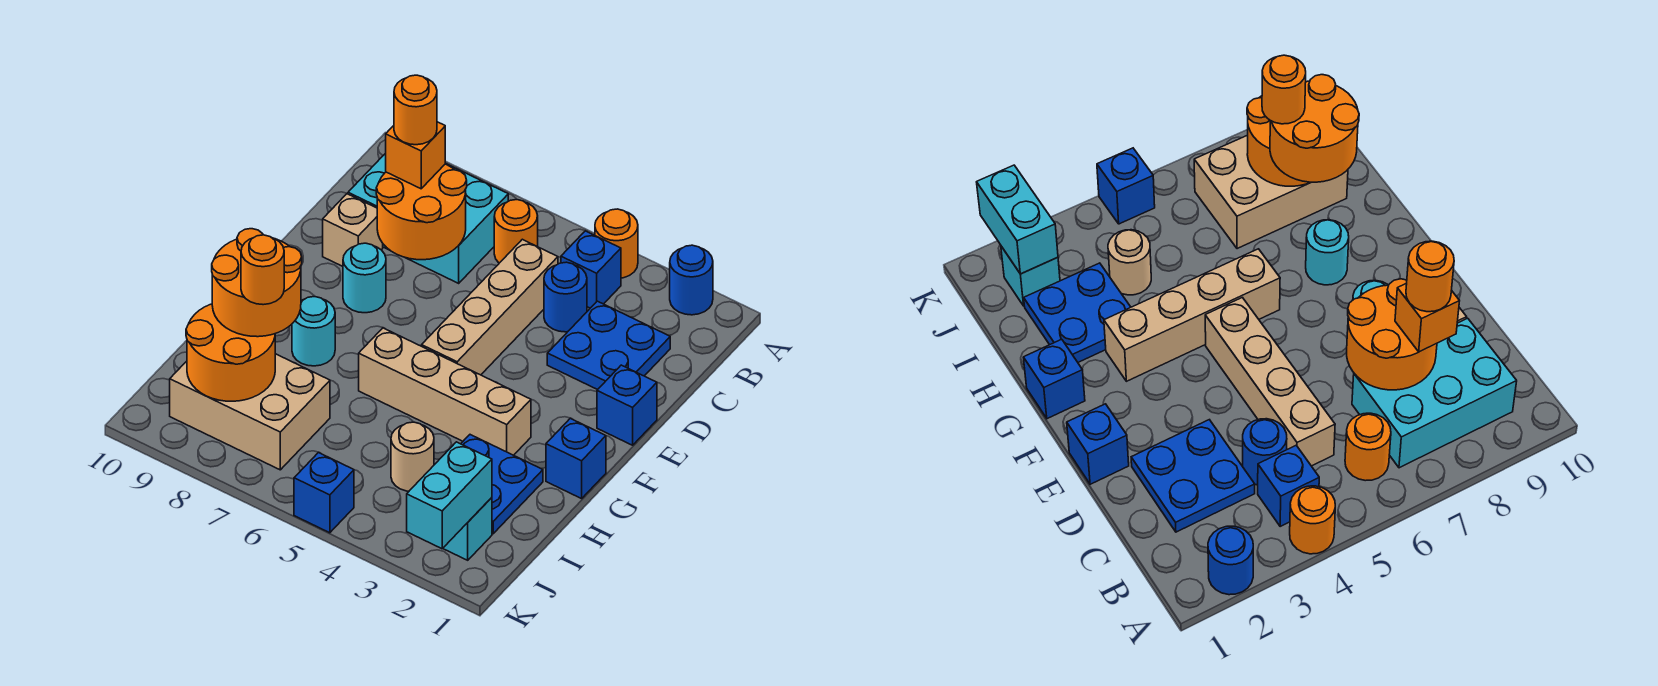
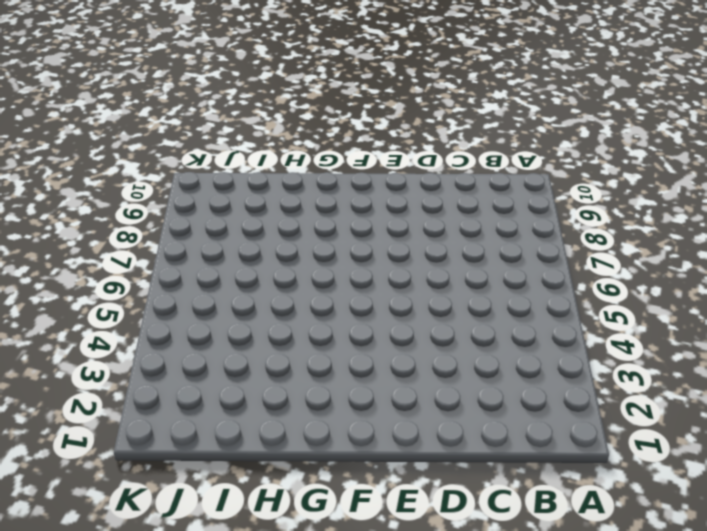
none -> blue 1x1 round brick [670,245,713,315]
none -> orange 1x1 round brick [595,209,638,278]
none -> blue 1x1 brick [561,231,621,308]

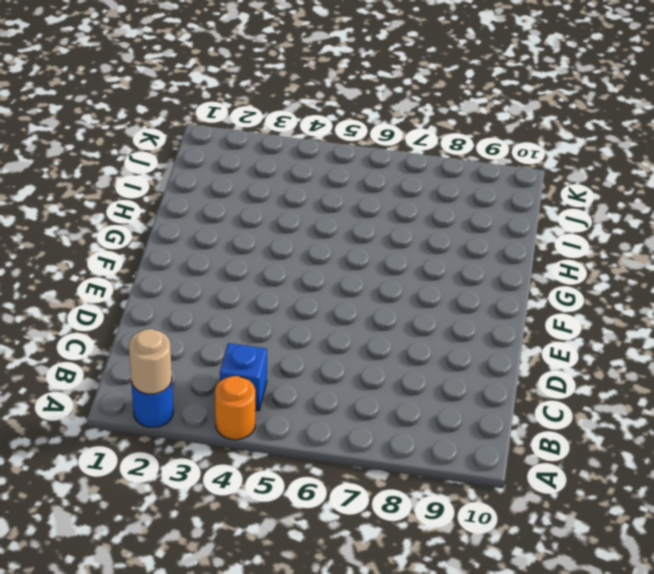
tan 1x1 round brick [129,329,172,394] -> tan 1x1 round brick moved to [391,422,434,491]
none -> orange 1x1 round brick [494,200,538,263]
none -> cyan 2x3 brick [348,153,508,283]
none -> blue 2x2 plate [547,301,670,390]

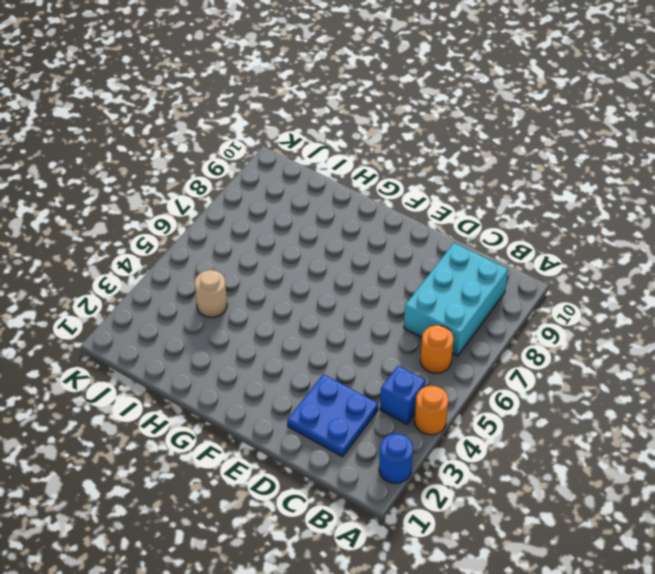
none -> blue 1x1 round brick [544,262,587,332]
none -> tan 1x4 brick [422,239,558,375]
none -> tan 1x1 brick [323,194,383,266]

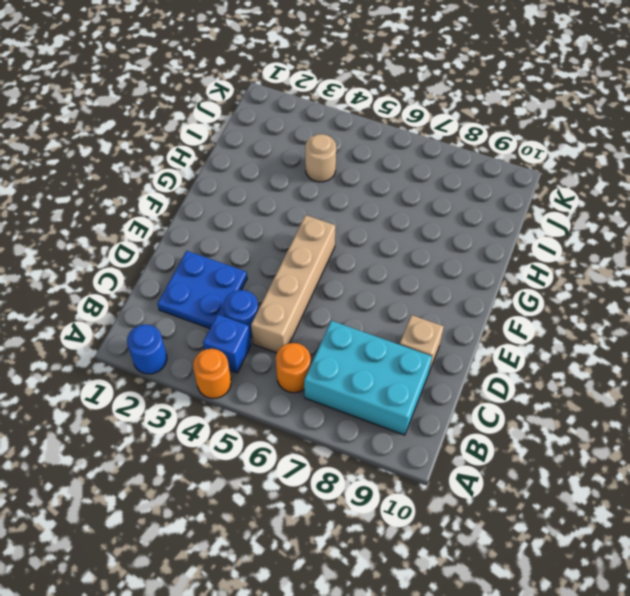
none -> blue 1x1 brick [597,365,657,445]
none -> cyan 1x1 round brick [343,243,386,313]
none -> blue 1x1 brick [546,418,606,499]

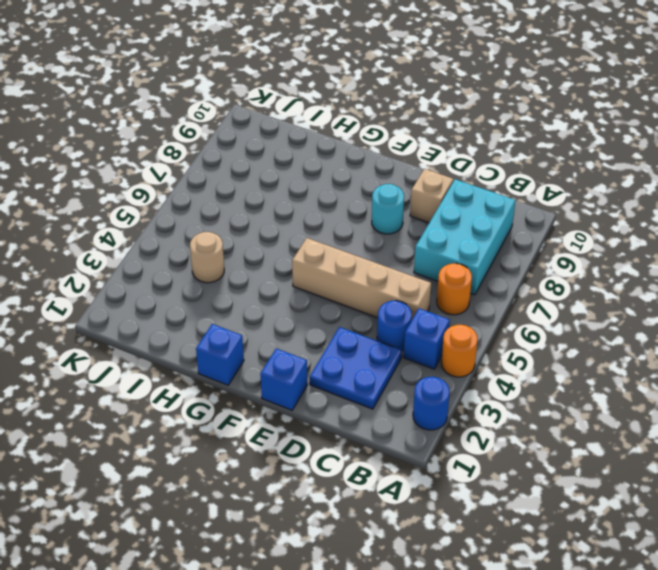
none -> tan 1x4 brick [359,328,531,455]
none -> cyan 1x1 round brick [292,297,335,366]
none -> blue 2x2 plate [461,435,543,534]

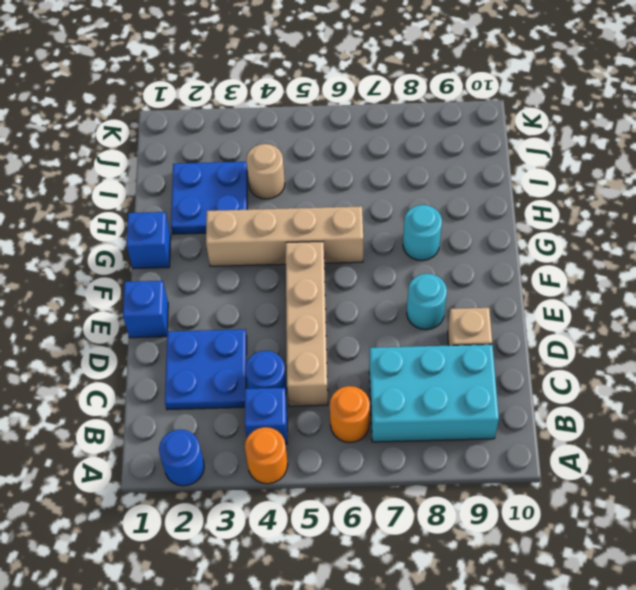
none -> tan 2x3 brick [170,354,330,470]
none -> cyan 1x1 brick [443,498,492,560]
none -> blue 1x1 brick [294,452,354,533]

